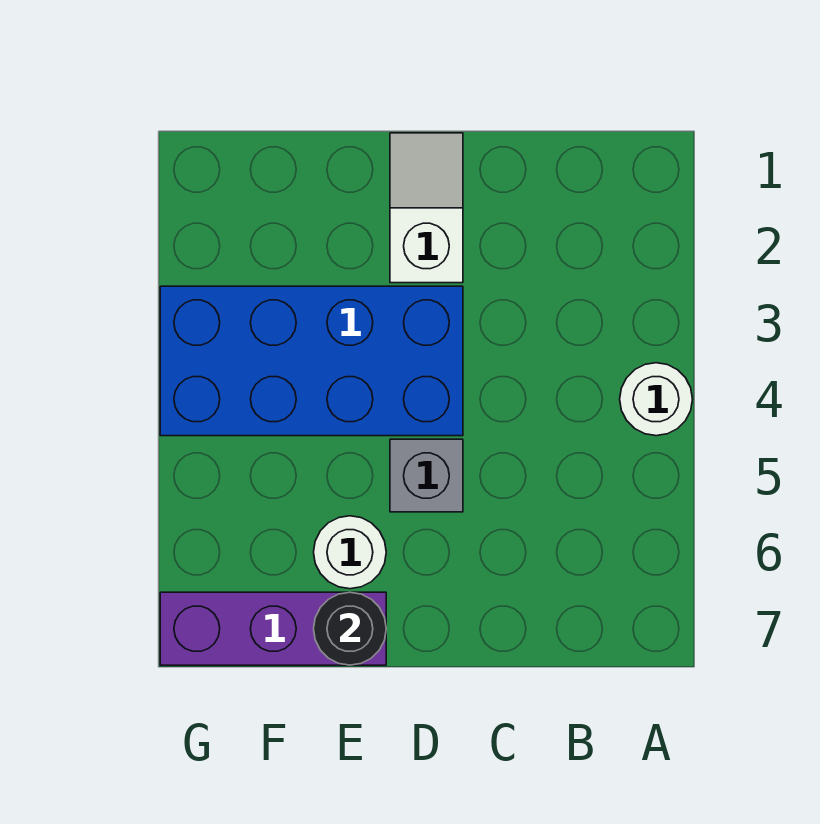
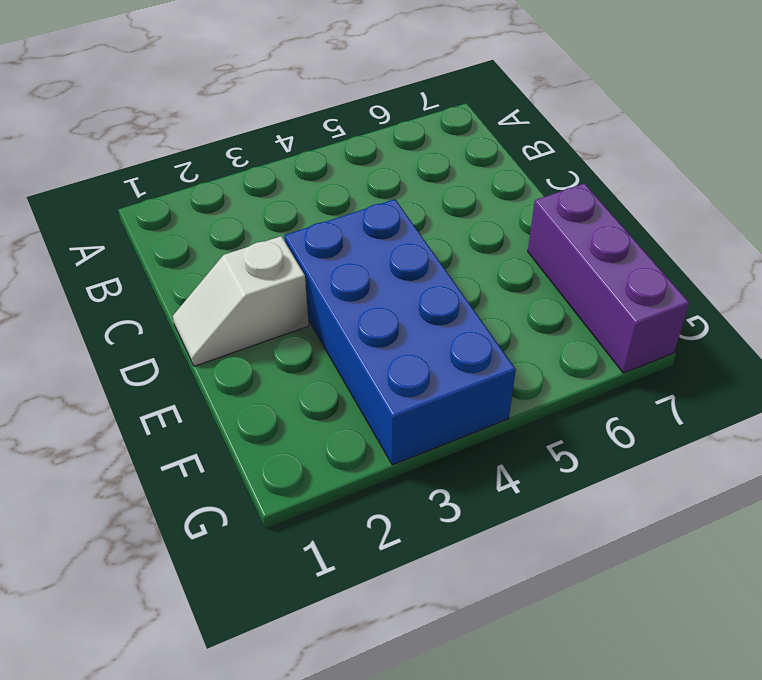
none -> white 1x1 round brick [620,363,692,436]
none -> grey 1x1 brick [390,439,463,512]

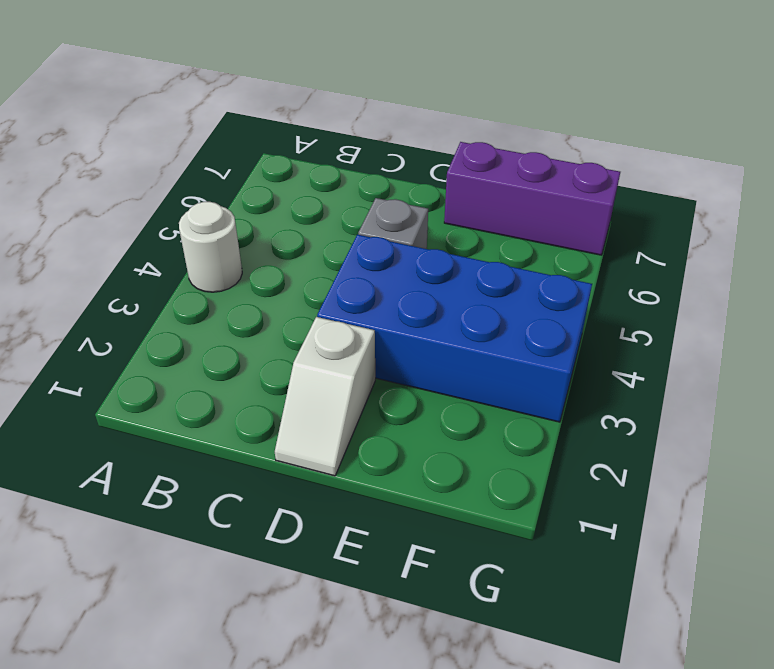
none -> white 1x1 round brick [314,516,386,589]
none -> black 1x1 round brick [314,592,386,665]

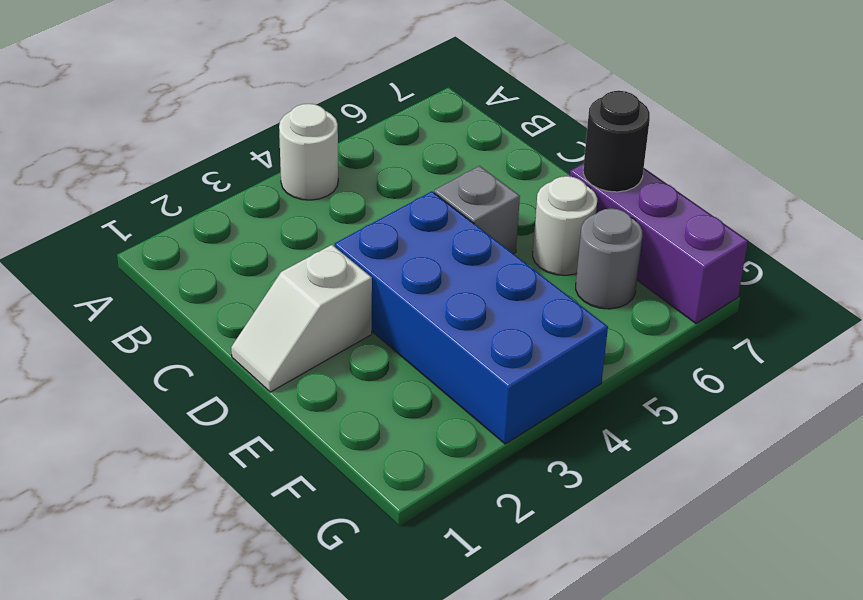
grey 1x1 round brick [576,208,642,309] -> none

